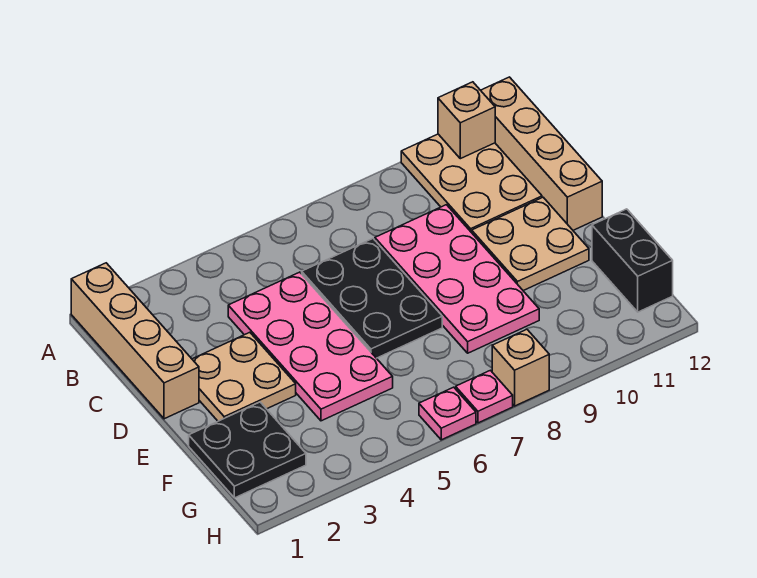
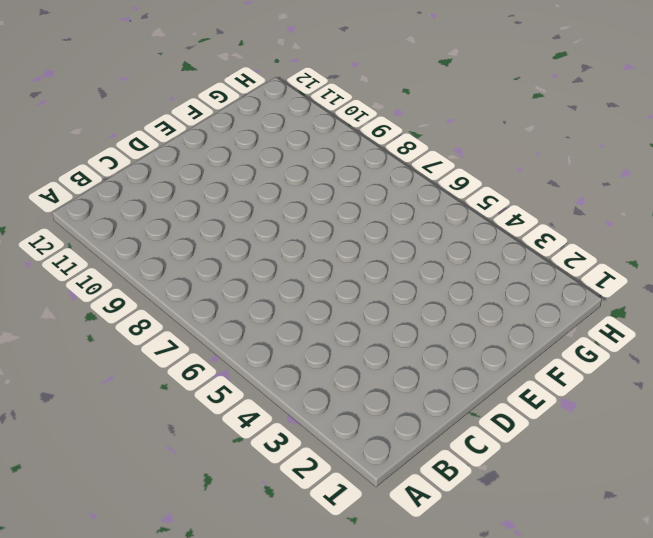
none -> tan 1x4 brick [71,263,199,419]
none -> tan 2x3 plate [401,134,542,233]
none -> tan 1x4 brick [481,77,602,230]

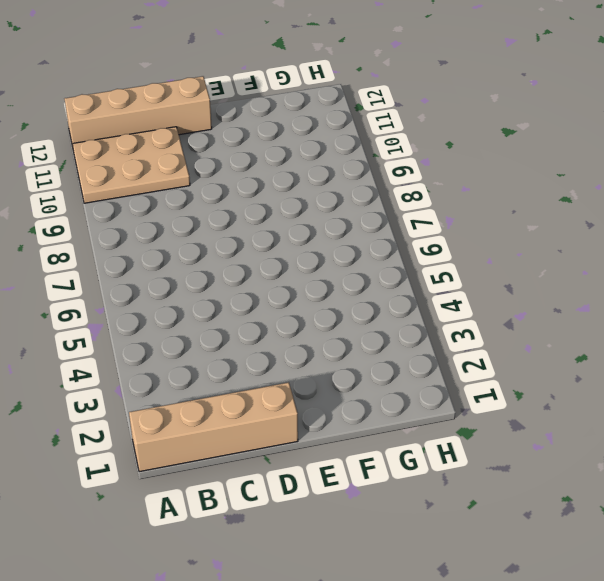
none -> pink 2x4 plate [228,272,393,421]
none -> black 2x3 plate [302,239,442,358]
none -> pink 2x4 plate [375,205,539,353]

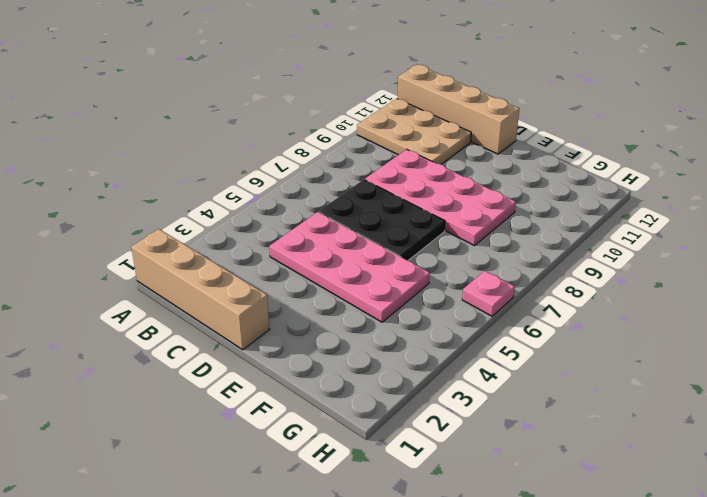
none -> tan 2x2 plate [192,332,296,421]
none -> tan 2x2 plate [472,197,589,291]
none -> black 2x2 plate [189,402,306,498]

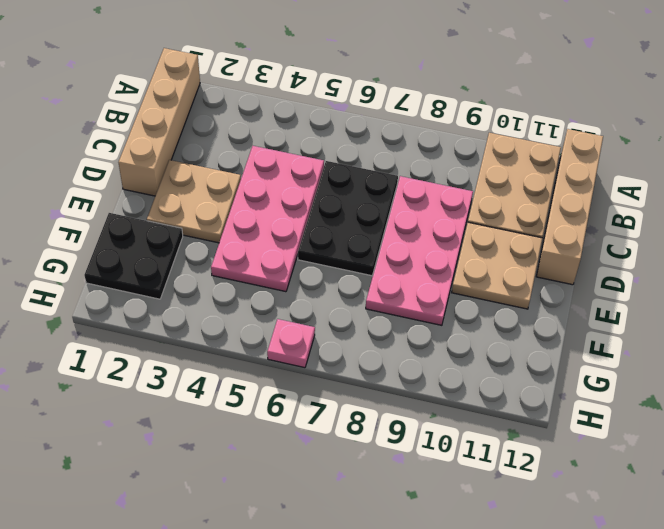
none -> black 1x2 brick [592,209,673,312]
none -> pink 1x1 plate [456,370,513,423]
none -> tan 1x1 brick [492,329,549,406]

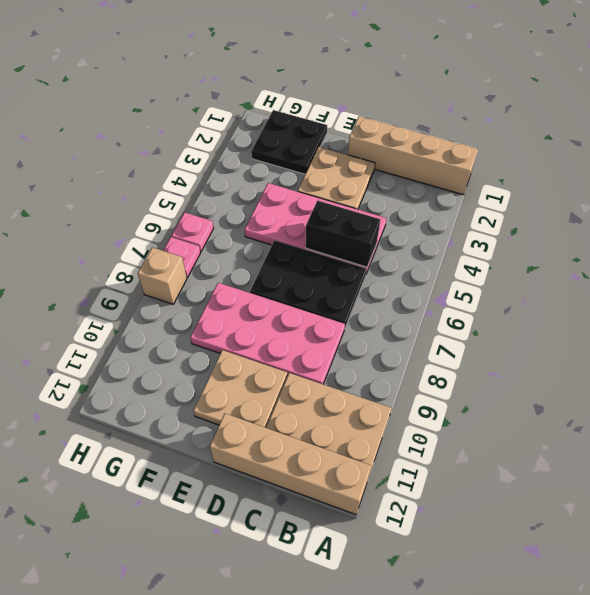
black 1x2 brick [306,201,380,267] -> black 1x2 brick moved to [592,209,673,312]
none -> tan 1x1 brick [438,82,495,159]

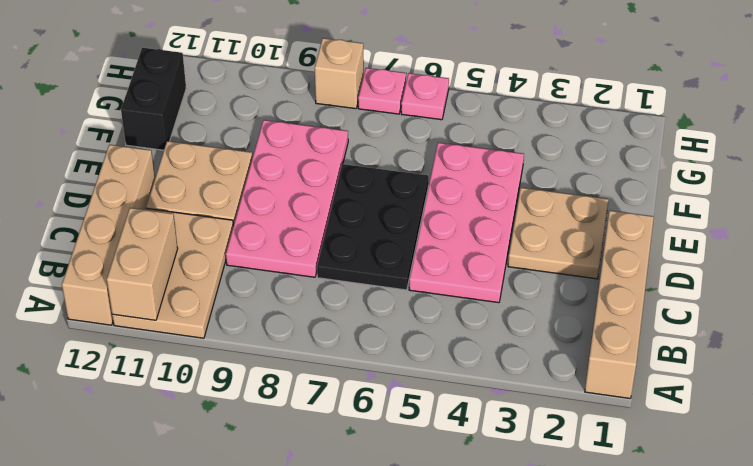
tan 1x2 brick [107,208,178,320] -> tan 1x1 brick [438,82,495,159]
none -> black 2x2 plate [189,402,306,498]

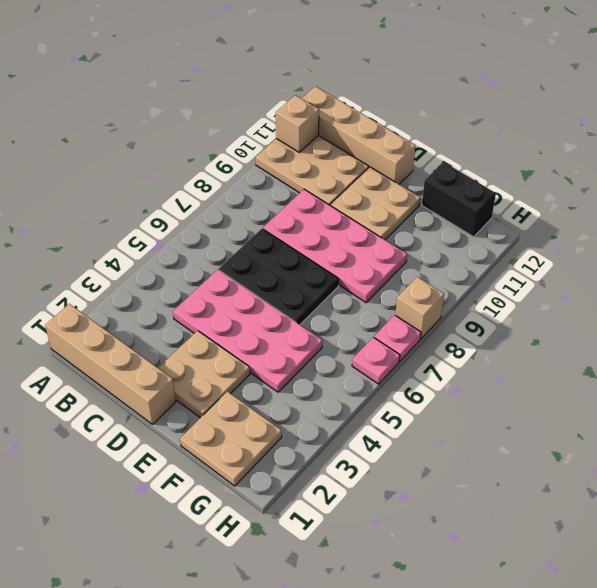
tan 2x2 plate [180,392,282,486] -> black 2x2 plate [189,402,306,498]

